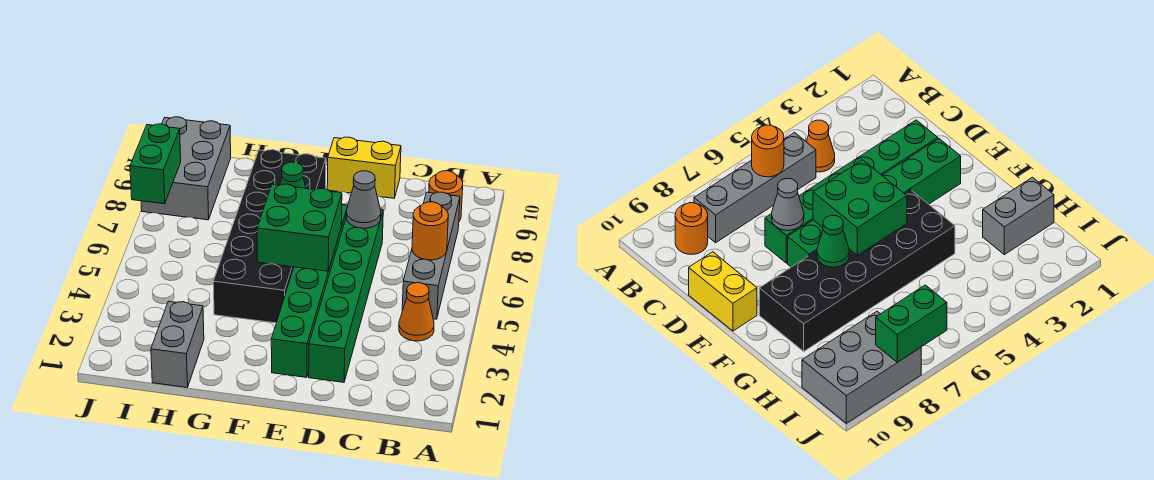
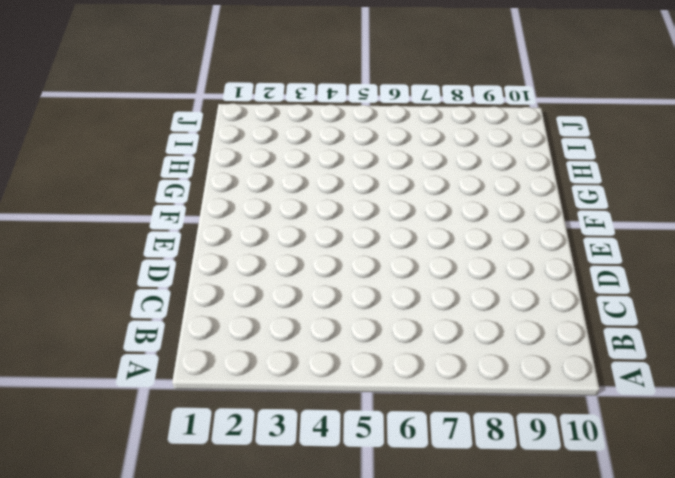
none -> orange 1x1 cone [399,283,434,341]
none -> grey 1x4 brick [402,192,460,319]
none -> orange 1x1 round brick [429,171,463,221]

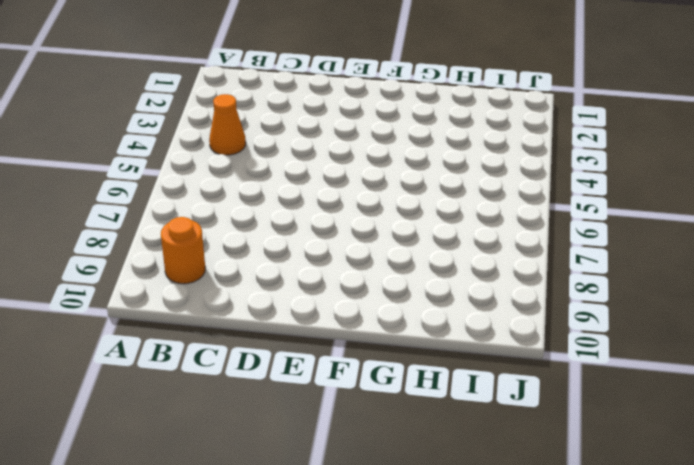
none -> grey 1x4 brick [402,192,460,319]
none -> green 1x6 brick [309,209,383,382]
none -> yellow 1x2 brick [327,137,401,198]

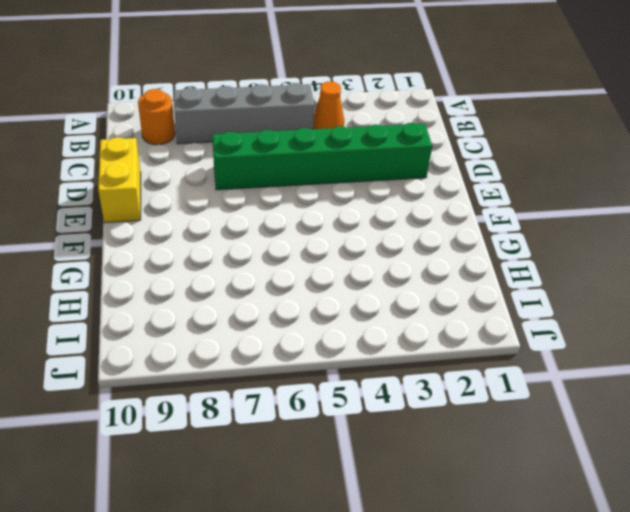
none -> green 1x6 brick [271,205,348,377]
none -> black 2x6 brick [213,150,326,323]
none -> grey 1x2 brick [151,301,204,387]

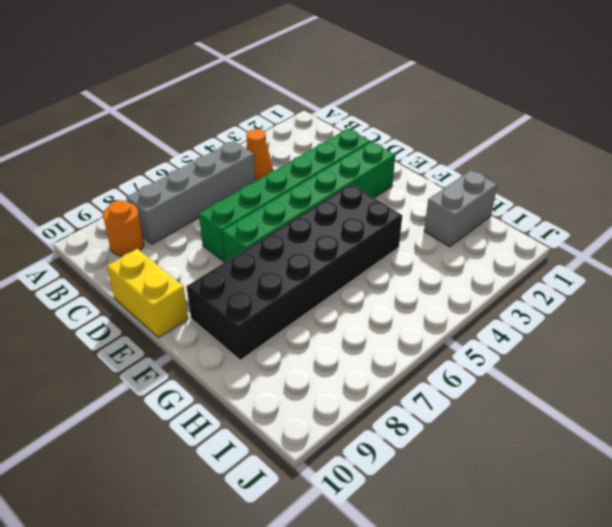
none -> grey 2x3 brick [141,117,231,220]
none -> orange 1x1 round brick [412,202,448,260]
none -> grey 1x1 cone [346,171,381,228]

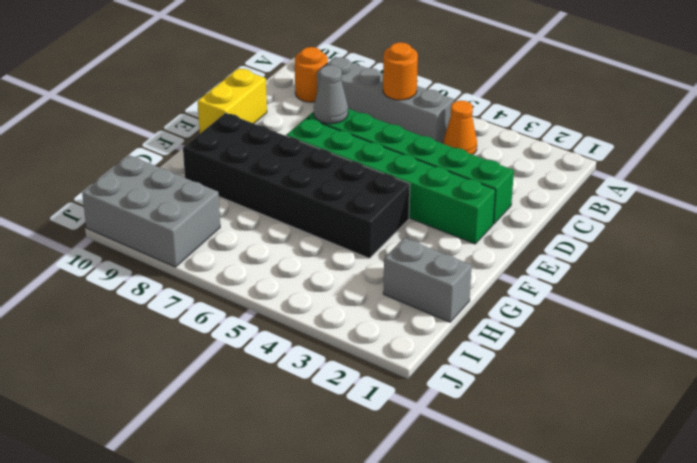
none -> green 2x2 brick [257,184,342,271]
none -> green 1x1 cone [280,162,306,188]
none -> green 1x2 brick [130,124,181,204]

